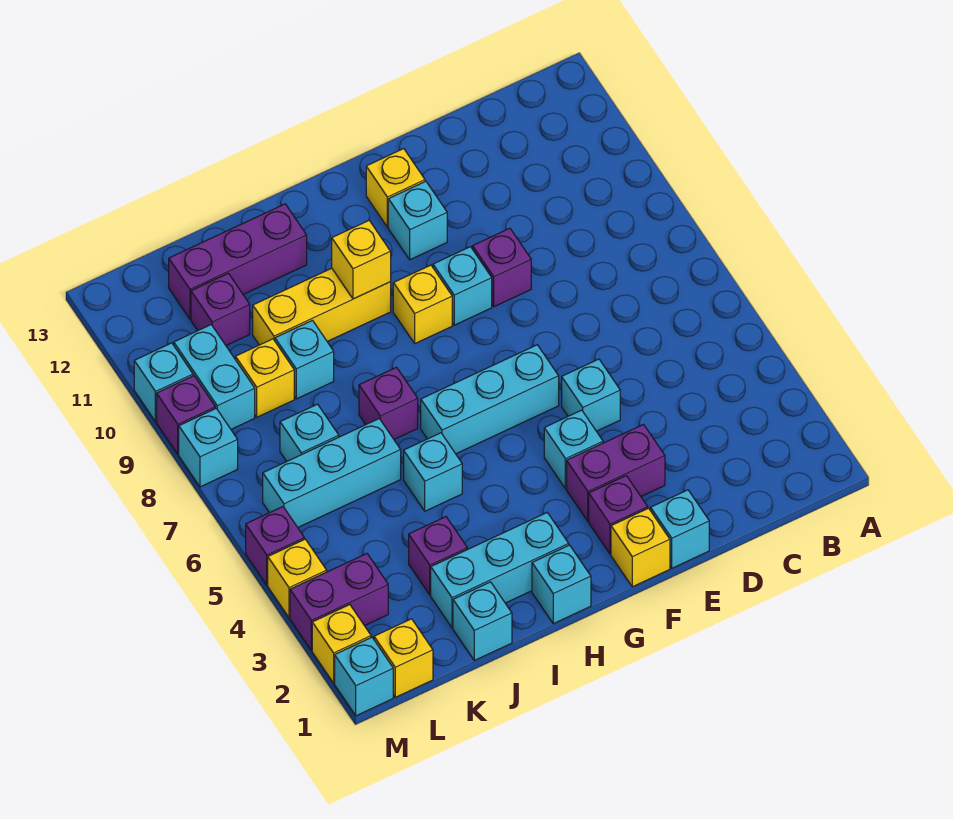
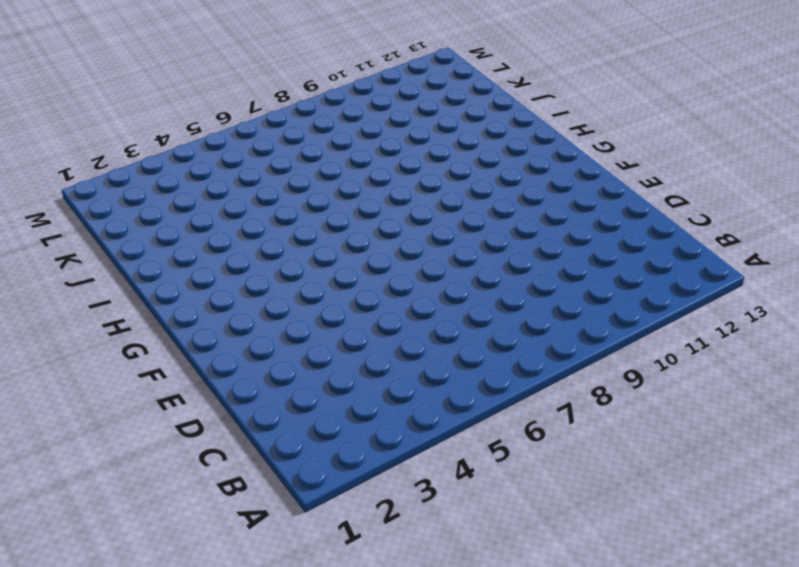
none -> cyan 1x1 brick [651,490,709,568]
none -> purple 1x2 brick [567,425,665,521]
none -> cyan 1x1 brick [562,359,620,431]
none -> purple 1x1 brick [472,228,531,307]

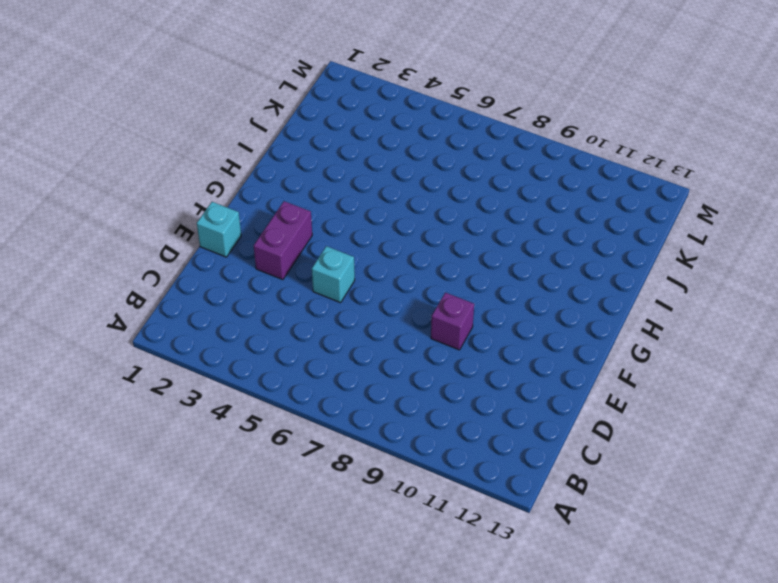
none -> yellow 1x1 brick [611,508,670,587]
none -> purple 1x1 brick [589,476,648,554]
none -> cyan 1x1 brick [544,410,603,489]
none -> cyan 1x3 brick [421,345,559,454]

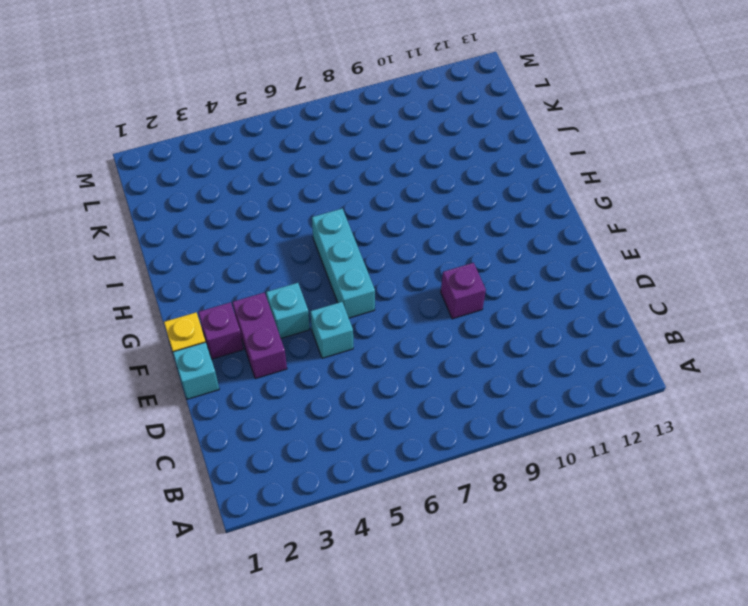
none -> cyan 1x1 brick [433,247,492,325]
none -> cyan 1x1 brick [388,181,447,260]
none -> yellow 1x1 brick [366,149,425,227]
none -> yellow 1x1 brick [393,265,452,343]

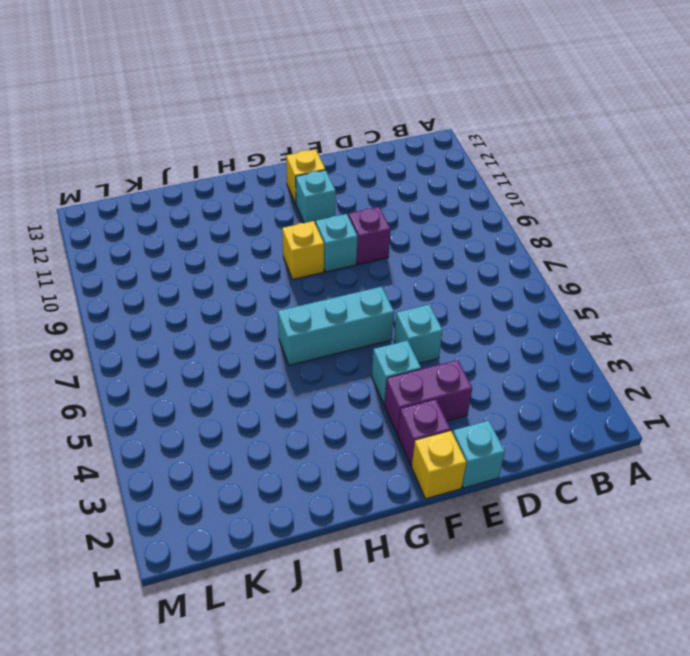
none -> cyan 1x1 brick [532,545,591,624]
none -> cyan 1x3 brick [431,513,569,628]
none -> yellow 1x3 brick [253,268,391,345]
none -> cyan 1x1 brick [404,433,462,511]

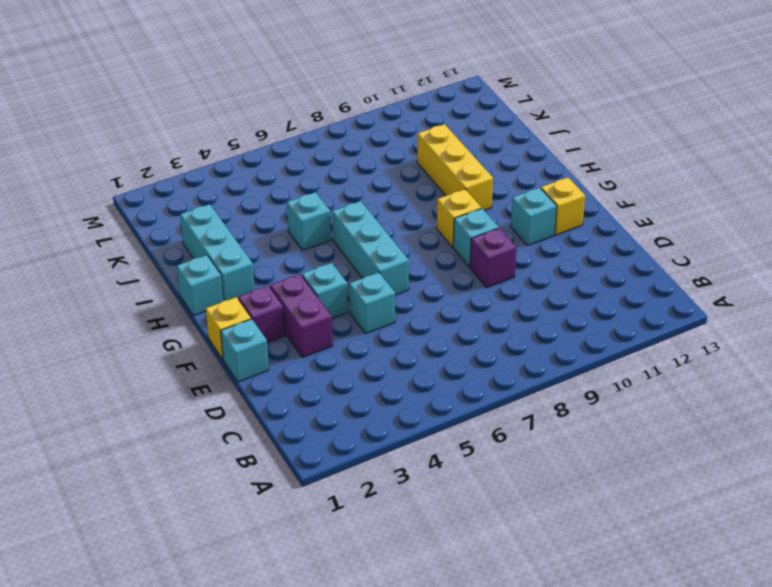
none -> purple 1x1 brick [359,367,418,439]
none -> purple 1x3 brick [169,204,307,319]
none -> cyan 1x1 brick [453,582,512,660]
none -> purple 1x1 brick [409,517,467,595]

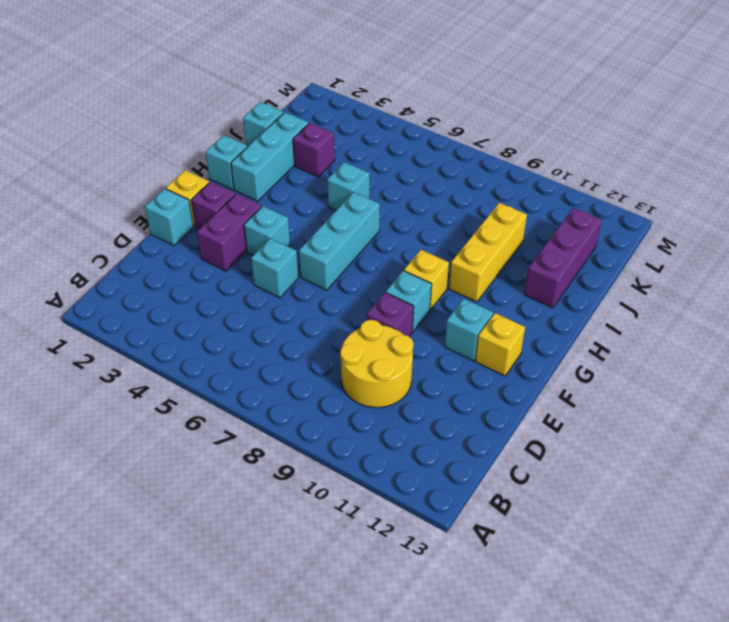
yellow 2x2 round brick [340,320,414,408] -> none
none -> purple 1x1 brick [359,367,418,439]
none -> cyan 1x3 brick [263,419,401,527]
none -> cyan 1x1 brick [275,320,334,399]
none -> cyan 1x1 brick [280,404,339,461]

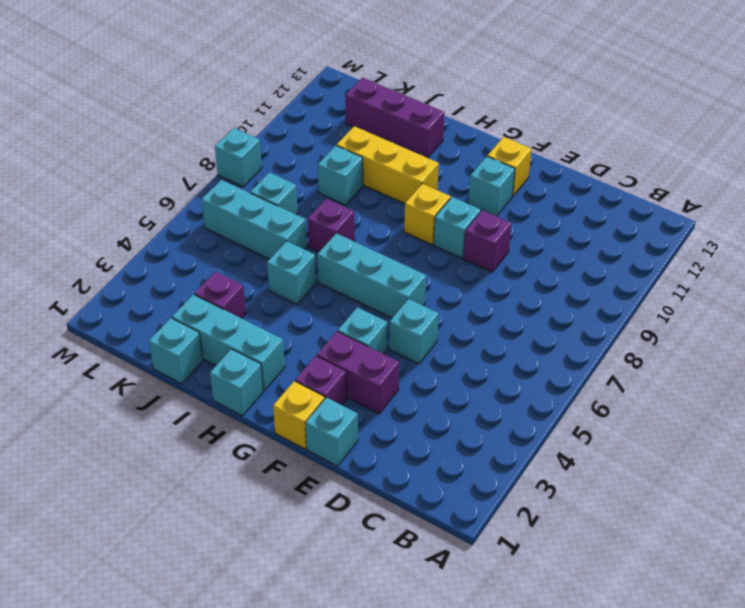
none -> yellow 1x1 brick [236,339,294,417]
none -> purple 1x1 brick [191,273,250,346]
none -> yellow 1x1 brick [374,619,433,697]
none -> purple 1x2 brick [290,554,388,650]

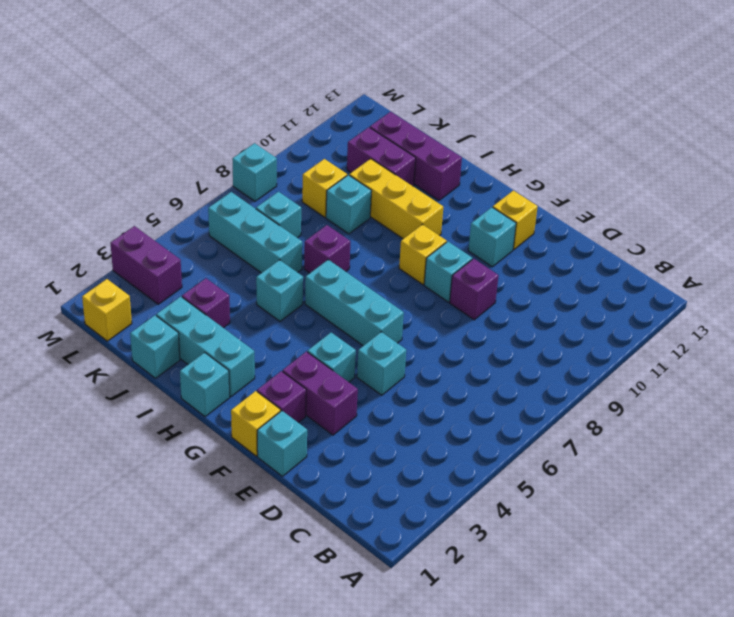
purple 1x2 brick [347,127,416,186] -> purple 1x1 brick [191,273,250,346]
none -> cyan 1x2 brick [174,325,255,429]
none -> cyan 1x1 brick [335,637,393,716]
none -> yellow 1x1 brick [312,605,371,683]
none -> yellow 1x1 brick [268,539,327,618]

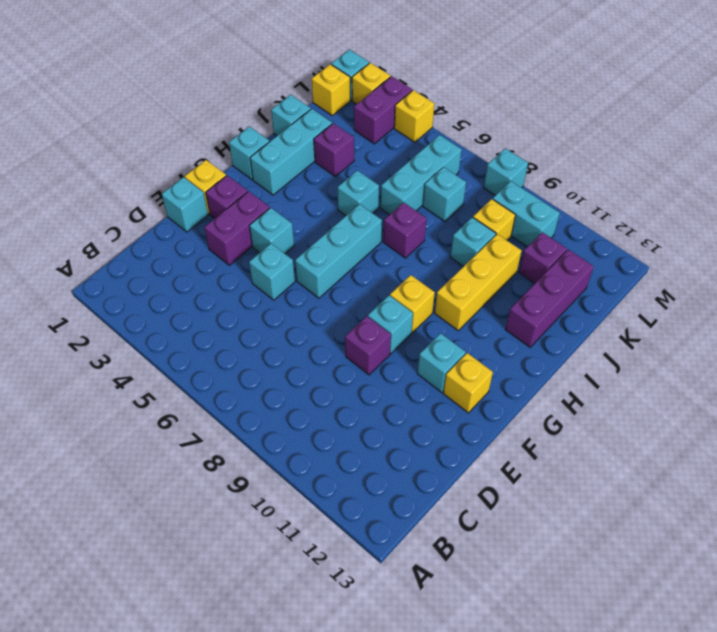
none -> purple 1x1 brick [246,507,304,585]
none -> purple 1x1 brick [157,376,215,454]
none -> cyan 1x1 brick [134,343,193,422]
none -> yellow 1x1 brick [332,220,391,299]

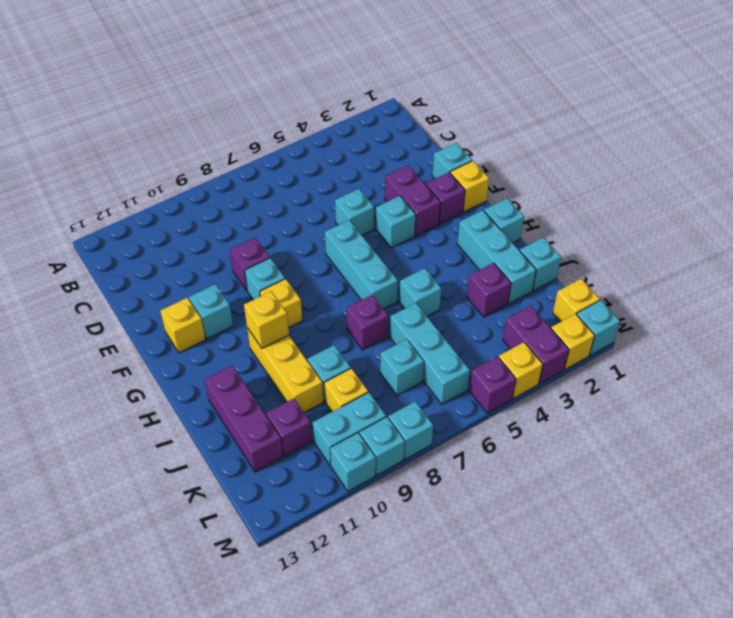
cyan 1x1 brick [360,417,405,475] -> purple 1x1 brick [157,376,215,454]

